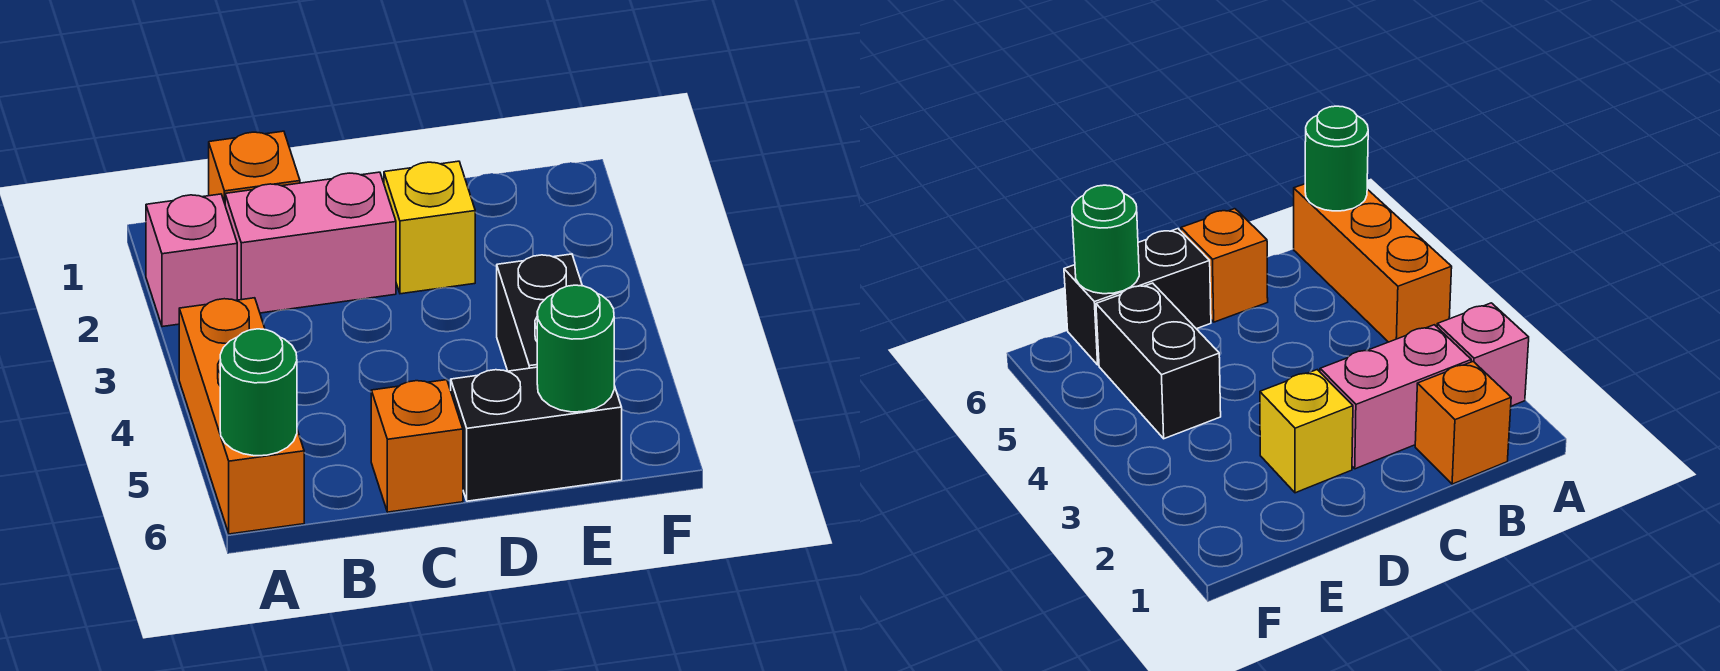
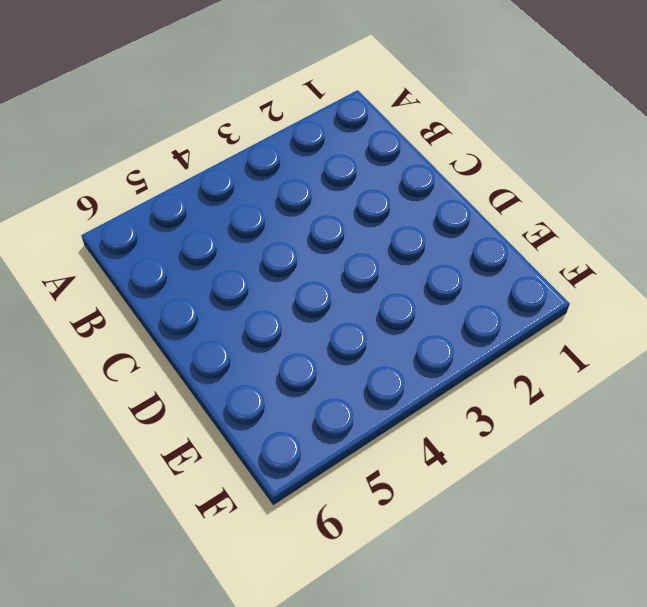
none -> pink 1x1 brick [146,194,237,327]
none -> orange 1x3 brick [179,298,304,534]

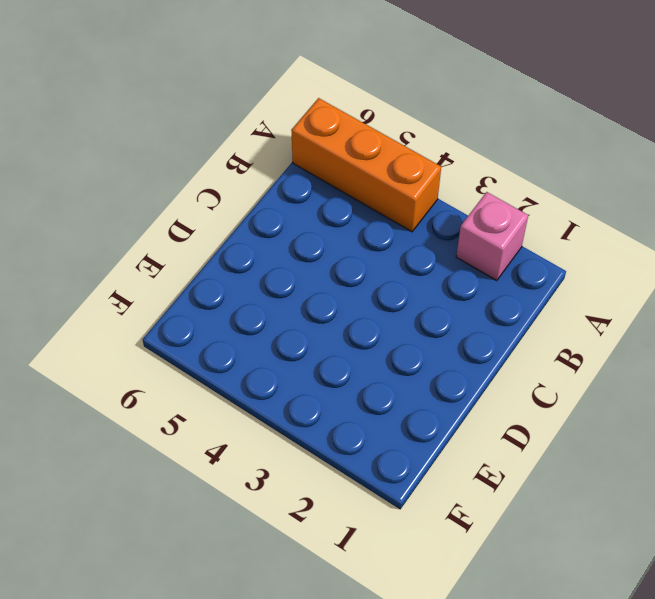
none -> orange 1x1 brick [209,131,300,203]
none -> pink 1x2 brick [225,172,396,313]

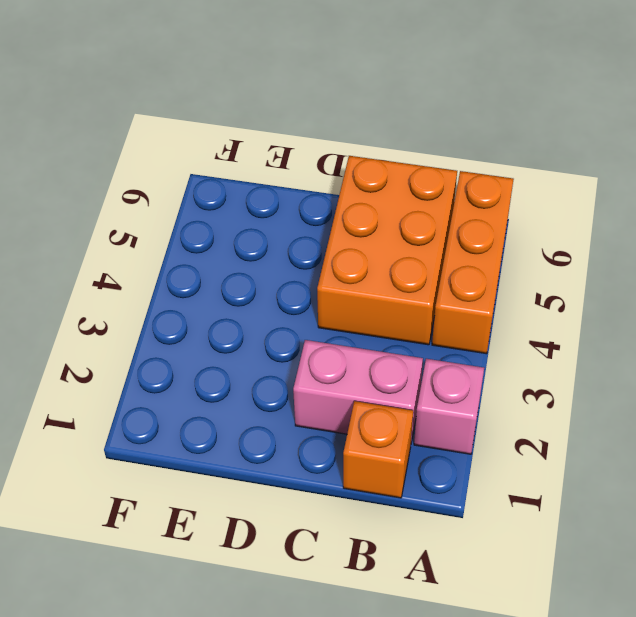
orange 2x3 brick [317,156,457,345] -> orange 1x1 brick [371,380,463,512]
none -> yellow 1x1 brick [384,161,475,294]
none -> black 1x2 brick [451,367,622,501]

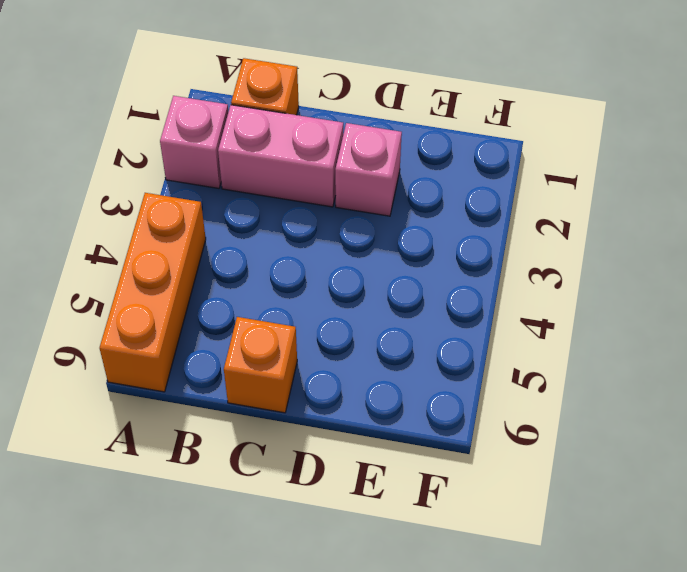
pink 1x1 brick [335,123,402,216] -> yellow 1x1 brick [384,161,475,294]
none -> black 1x2 brick [451,367,622,501]
none -> black 1x2 brick [497,254,582,371]

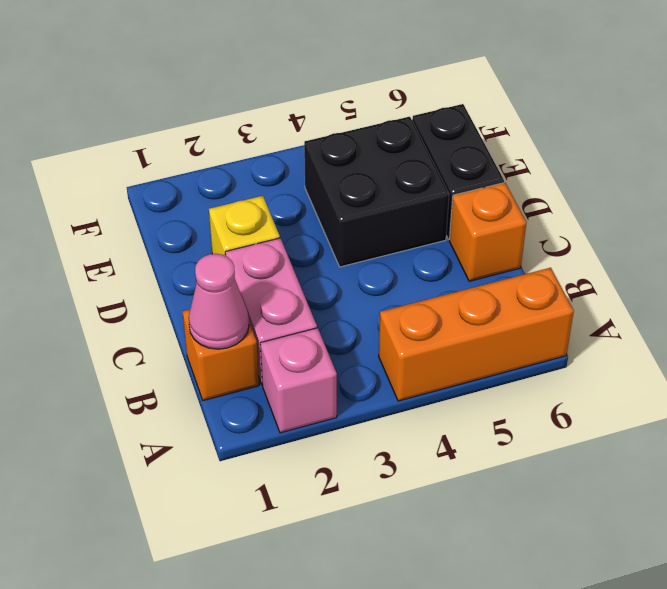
pink 1x1 cone [189,254,249,349] -> none
black 2x2 brick [304,117,449,267] -> black 1x2 brick [497,254,582,371]
none -> green 1x1 round brick [220,329,297,456]
none -> green 1x1 round brick [537,285,614,412]

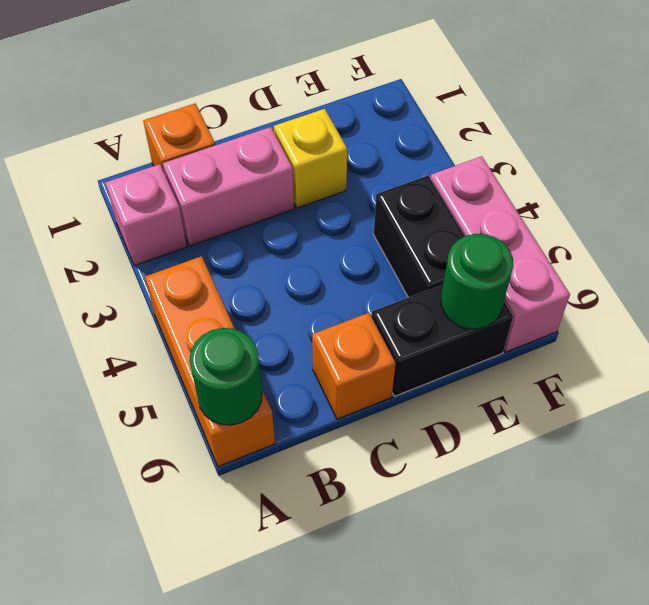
pink 1x3 brick [430,156,570,352] -> none

